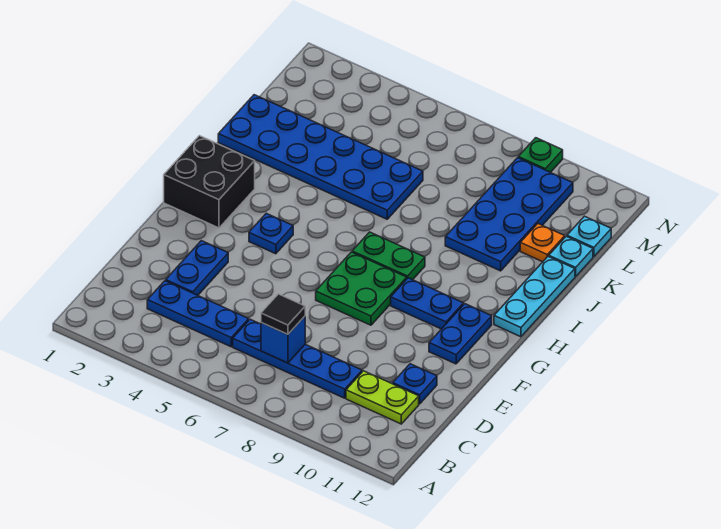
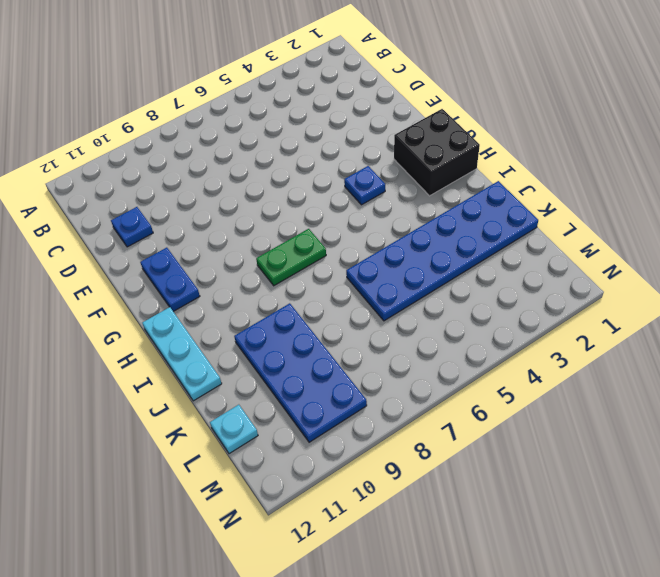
none -> blue 1x3 plate [147,281,249,347]
none -> blue 1x4 plate [233,319,362,398]
none -> lime 1x2 plate [346,371,419,424]

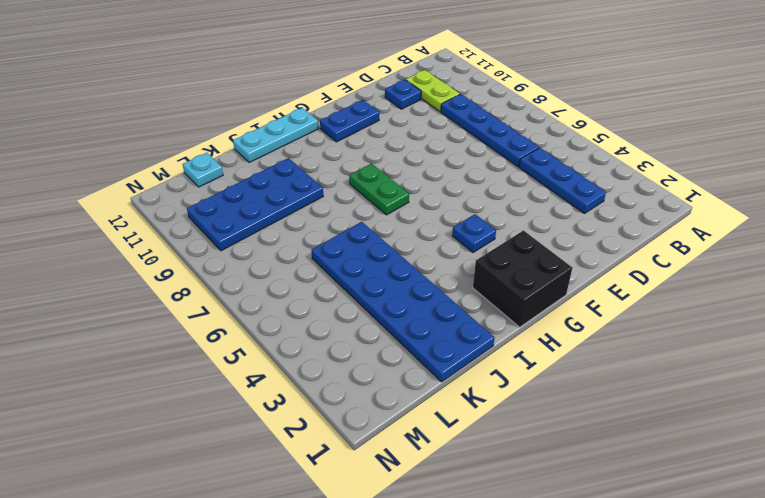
none -> blue 1x2 plate [166,241,228,295]
none -> green 2x2 plate [316,252,407,325]
none -> blue 1x2 plate [391,278,463,329]

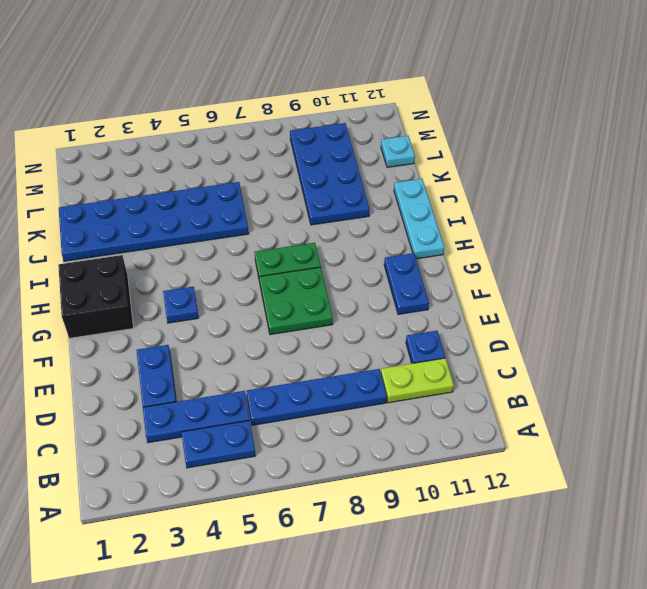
blue 1x2 plate [182,421,255,468] -> blue 1x2 plate moved to [391,278,463,329]
none -> orange 1x1 plate [520,224,565,262]
none -> cyan 1x1 plate [549,236,593,277]
none -> green 1x1 plate [518,138,563,172]

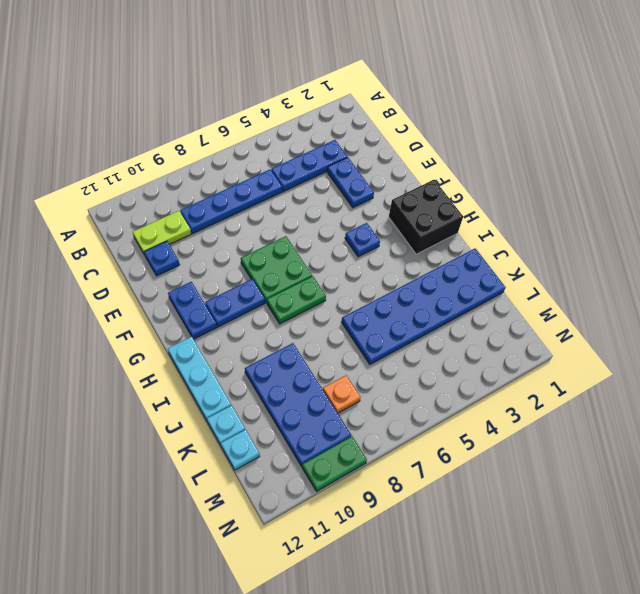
orange 1x1 plate [323,375,361,413] -> orange 1x1 plate moved to [520,224,565,262]
green 1x2 plate [302,436,367,491] -> green 1x1 plate [518,138,563,172]
none -> blue 1x1 brick [261,316,305,363]
none -> black 1x1 tile [261,294,305,334]

